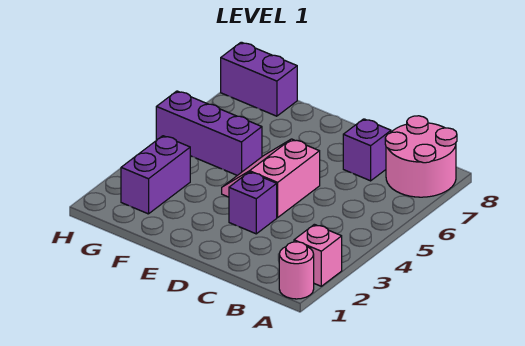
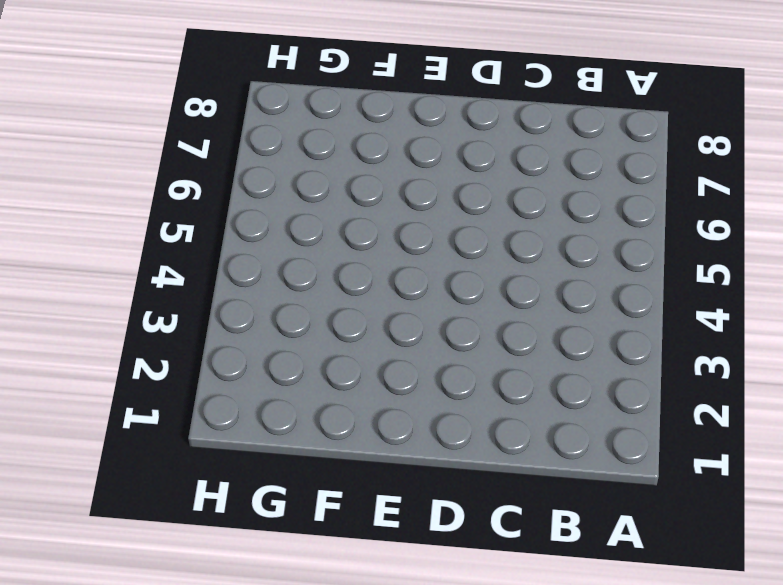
none -> pink 1x1 round brick [279,242,314,299]
none -> pink 1x1 brick [294,224,342,286]

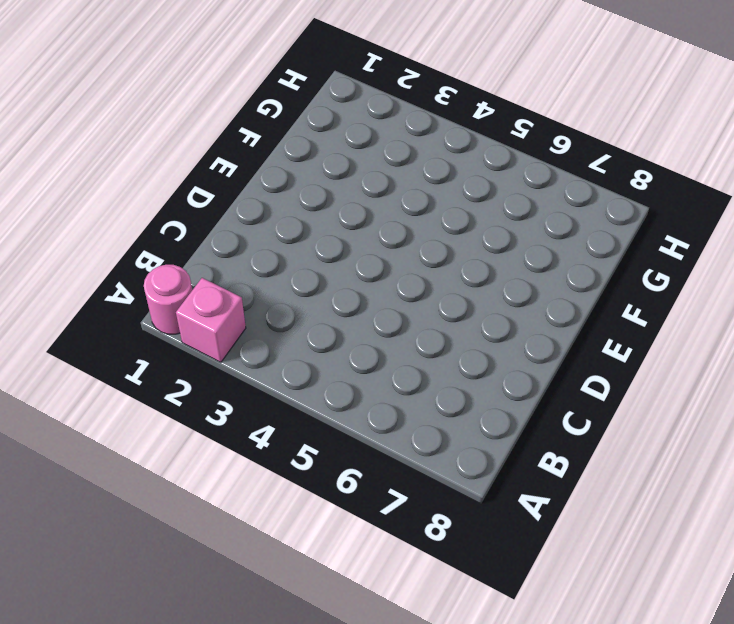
none -> pink 2x2 round brick [385,116,457,197]
none -> purple 1x1 brick [343,119,391,181]

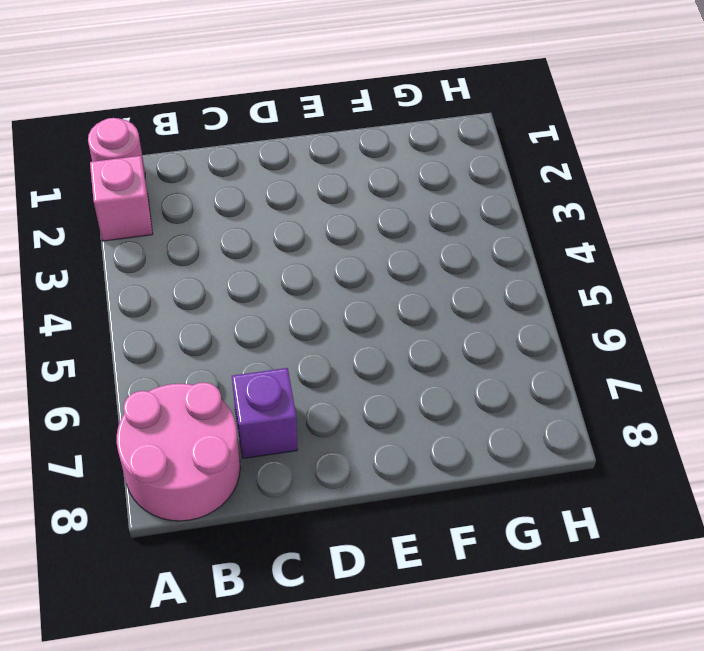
none -> purple 1x1 brick [229,172,277,234]
none -> pink 2x2 slope [222,139,320,217]

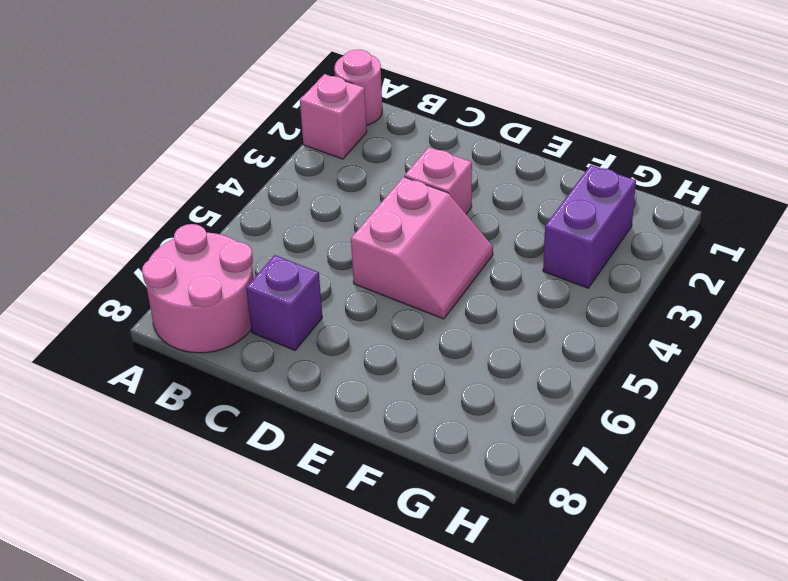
pink 1x1 brick [405,147,472,214] -> purple 1x1 brick [229,172,277,234]
none -> purple 1x3 brick [156,91,262,175]
none -> purple 1x2 brick [221,42,297,116]

